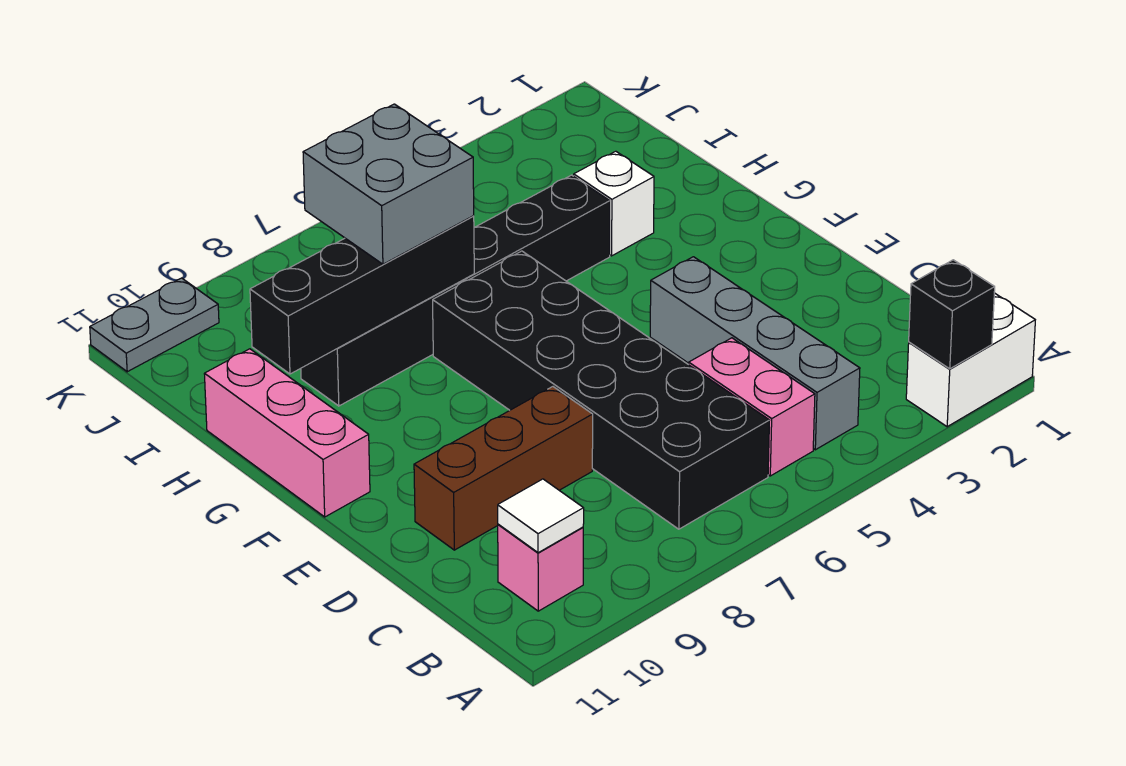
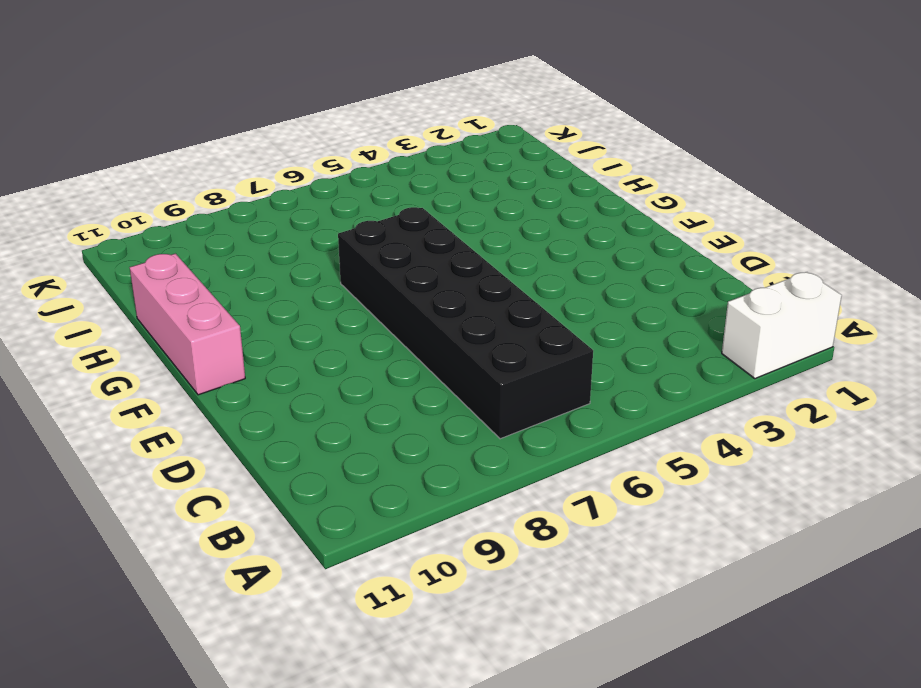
none -> grey 1x4 brick [650,257,860,450]
none -> pink 1x2 brick [689,338,815,476]
none -> pink 1x1 brick [498,524,583,611]

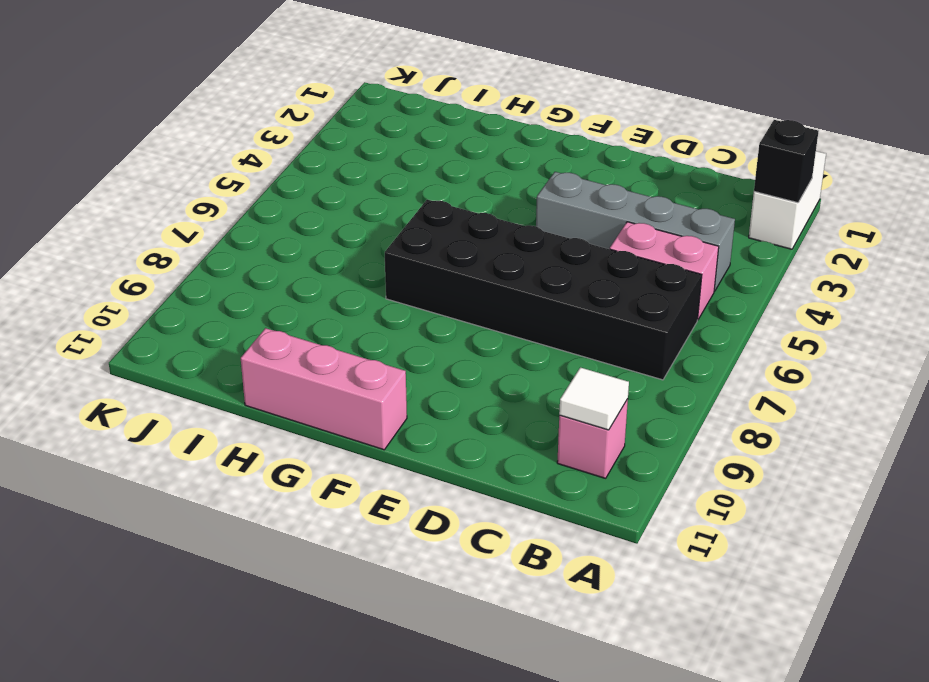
none -> brown 1x3 brick [414,387,593,550]
none -> white 1x1 brick [574,151,654,256]
none -> black 1x6 brick [301,175,610,406]

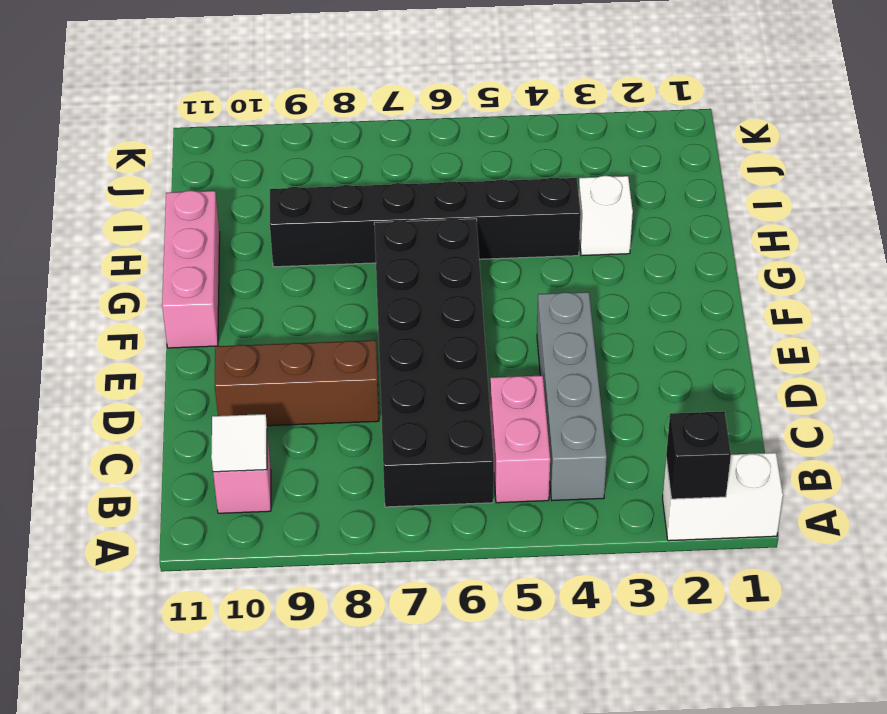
none -> grey 1x2 plate [90,278,219,372]
none -> black 1x4 brick [250,216,474,374]
none -> grey 2x2 brick [303,104,474,264]

